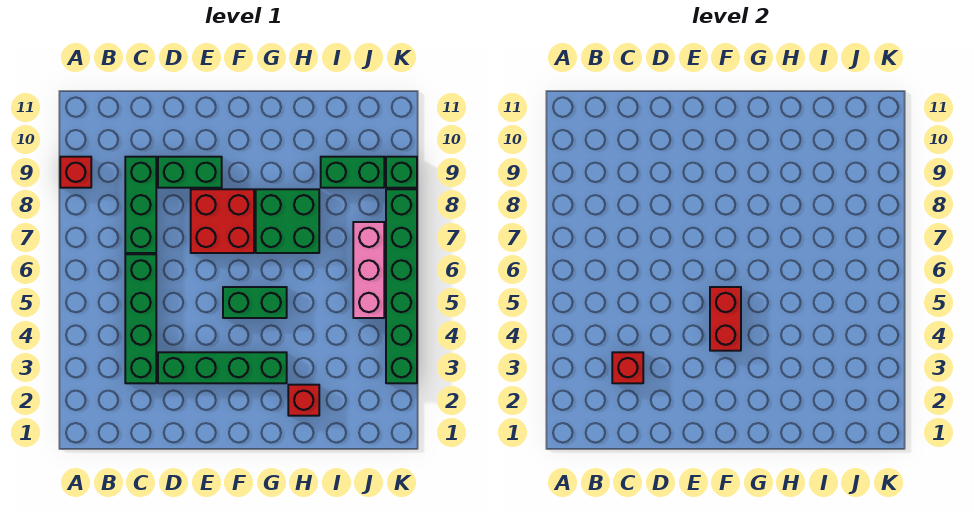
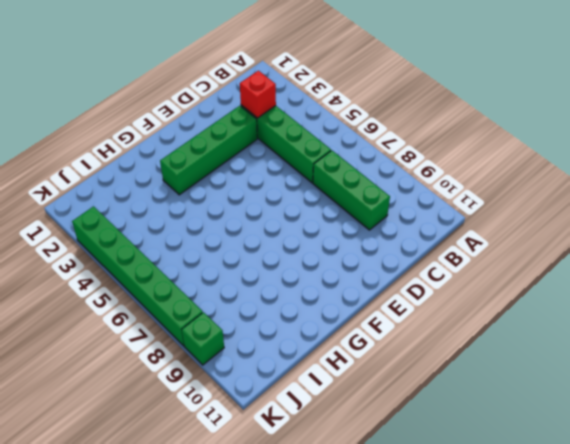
none -> red 1x1 brick [60,157,91,188]
none -> green 1x2 brick [158,157,222,188]
none -> red 2x2 brick [191,189,254,253]

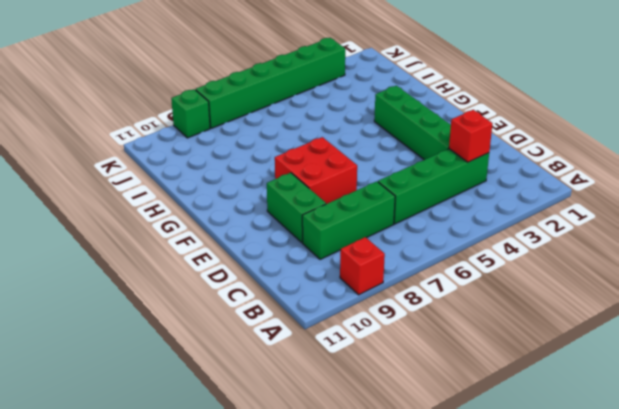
none -> green 1x2 brick [223,287,287,318]
none -> green 2x2 brick [256,189,319,253]
none -> red 1x1 brick [288,385,319,416]

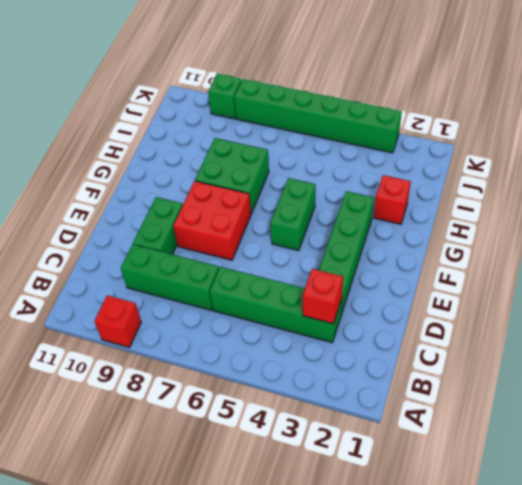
none -> green 1x2 brick [321,157,384,188]
none -> pink 1x3 brick [353,222,384,318]
none -> red 1x2 brick [710,287,741,351]

